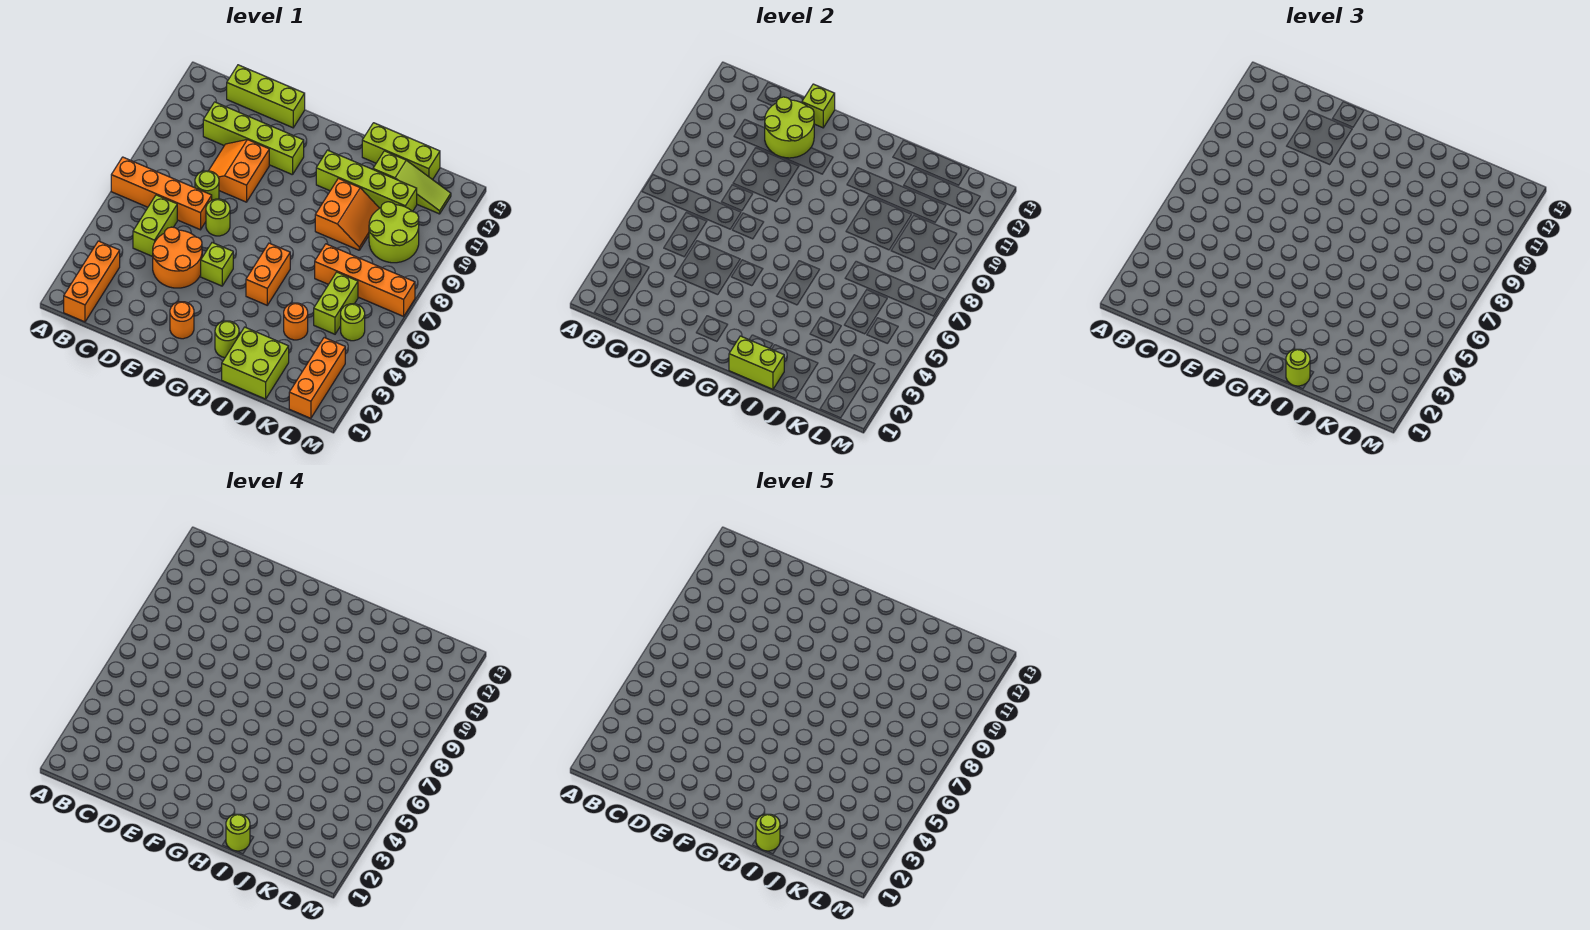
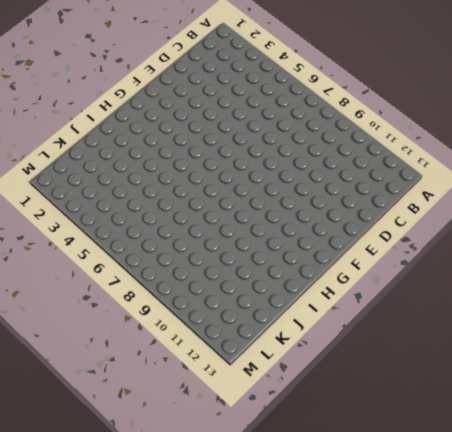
none -> orange 1x4 brick [111,157,212,230]
none -> orange 1x3 brick [64,241,120,322]
none -> lime 1x2 brick [133,195,177,257]
none -> lime 1x4 brick [203,102,304,175]

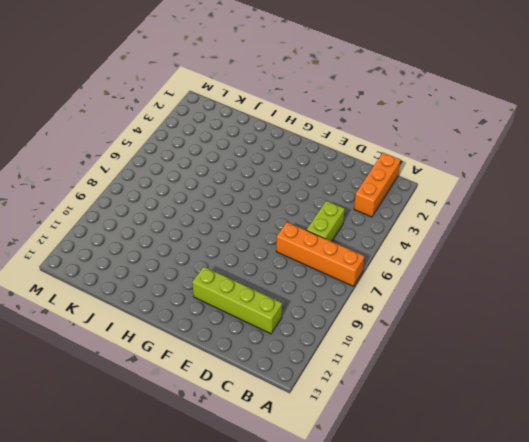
none -> lime 1x3 brick [227,65,305,128]
none -> orange 2x2 round brick [153,227,202,288]
none -> lime 1x1 round brick [195,171,219,200]
none -> orange 2x2 slope [209,140,269,202]

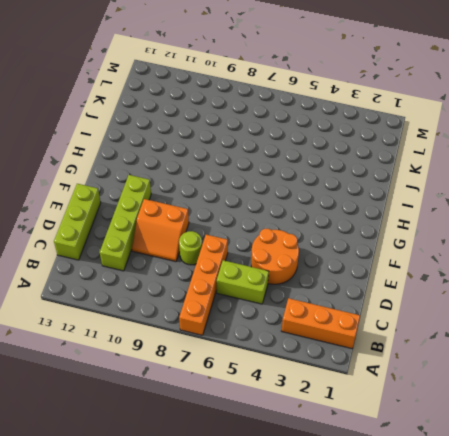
none -> lime 1x1 round brick [206,199,230,236]
none -> orange 1x1 round brick [170,302,194,339]
none -> lime 1x1 brick [201,243,233,286]
none -> lime 1x1 round brick [215,321,239,358]

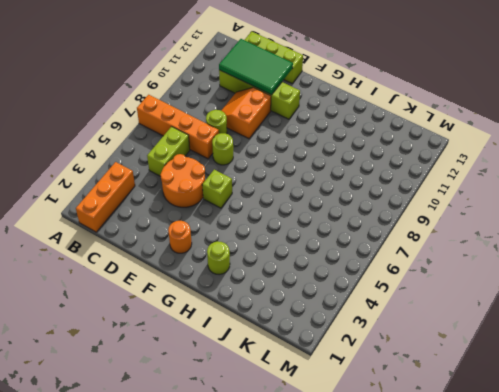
green 2x3 tile [219,39,293,95] -> lime 2x2 round brick [765,97,814,158]
none -> orange 1x2 brick [246,243,290,305]
none -> lime 1x4 brick [316,150,417,212]
none -> lime 2x2 brick [222,327,289,399]
none -> orange 2x2 slope [315,178,380,250]

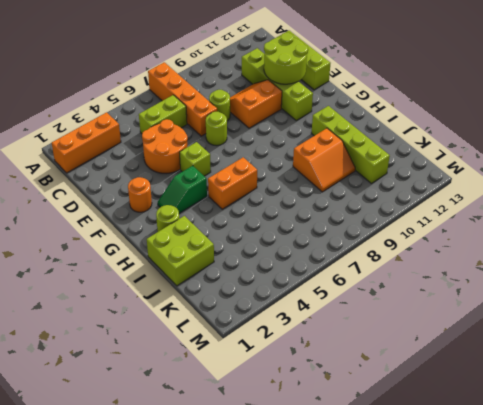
green 1x2 slope [158,166,207,213] -> none
none -> lime 1x3 brick [362,123,440,180]
none -> orange 1x1 round brick [284,303,308,340]
none -> orange 1x4 brick [315,244,415,316]
none -> lime 1x3 slope [373,151,451,214]

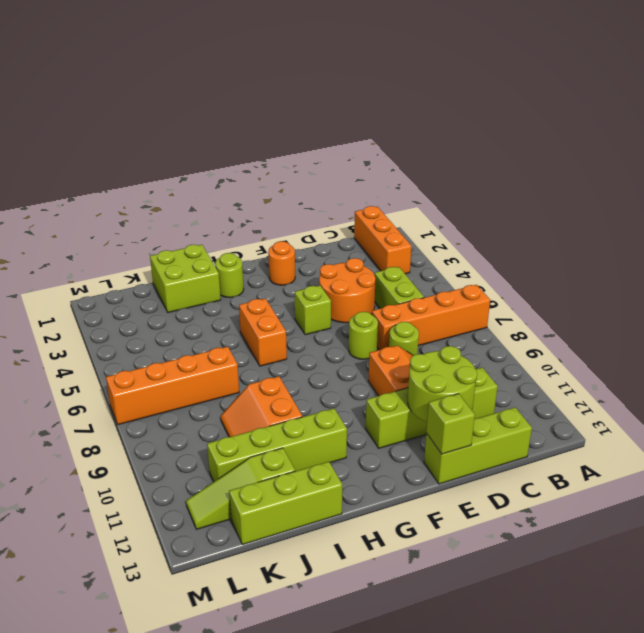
none -> orange 1x1 round brick [284,303,308,340]
none -> lime 1x2 brick [314,272,358,334]
none -> lime 2x2 round brick [369,202,419,263]
none -> orange 1x3 brick [289,338,345,418]

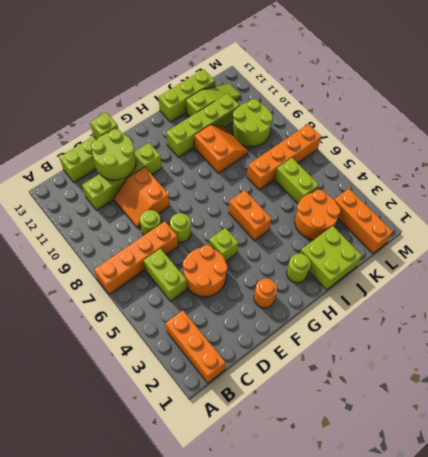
orange 2x2 round brick [295,190,340,240] -> orange 1x1 round brick [284,303,308,340]
none -> lime 1x1 round brick [341,304,365,341]
none -> lime 1x2 brick [729,336,784,389]
none -> lime 1x1 round brick [1286,349,1310,386]
none -> lime 1x1 round brick [226,814,250,851]

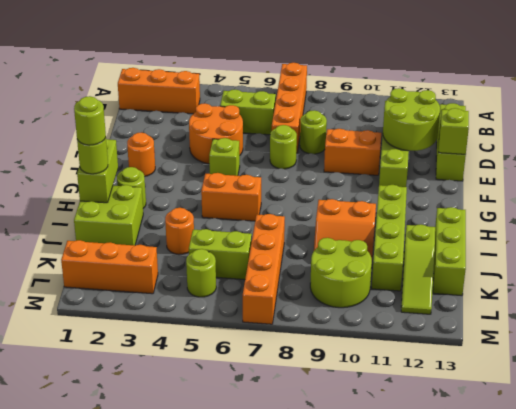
none -> lime 1x1 round brick [756,814,780,851]

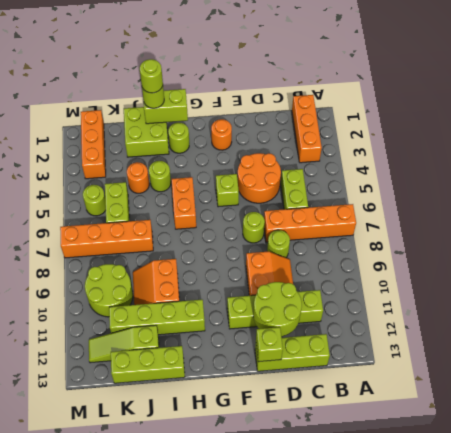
lime 1x1 round brick [149,161,171,192] -> lime 1x1 round brick moved to [756,814,780,851]

